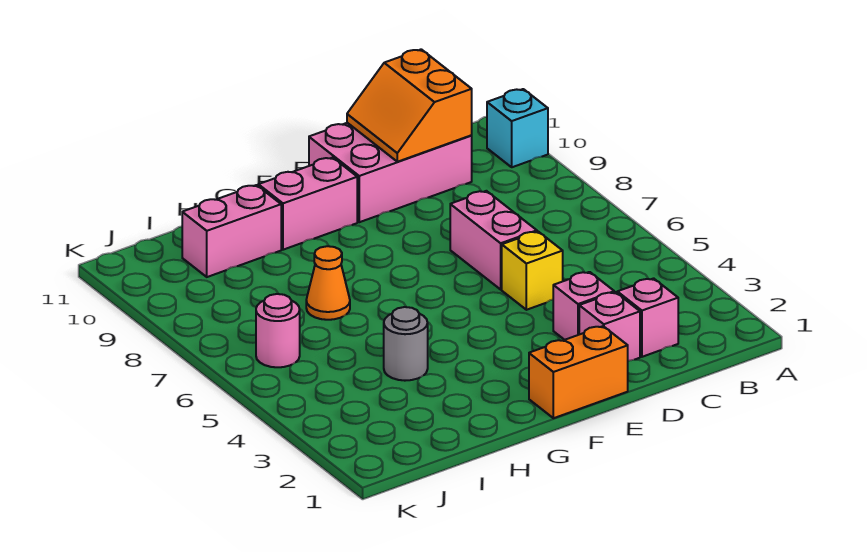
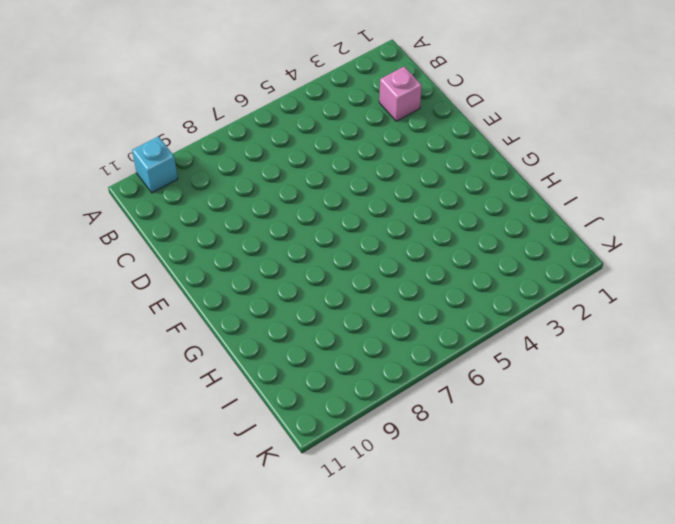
none -> pink 2x3 brick [309,123,472,222]
none -> pink 1x1 brick [579,292,640,361]
none -> pink 1x1 brick [553,272,614,340]

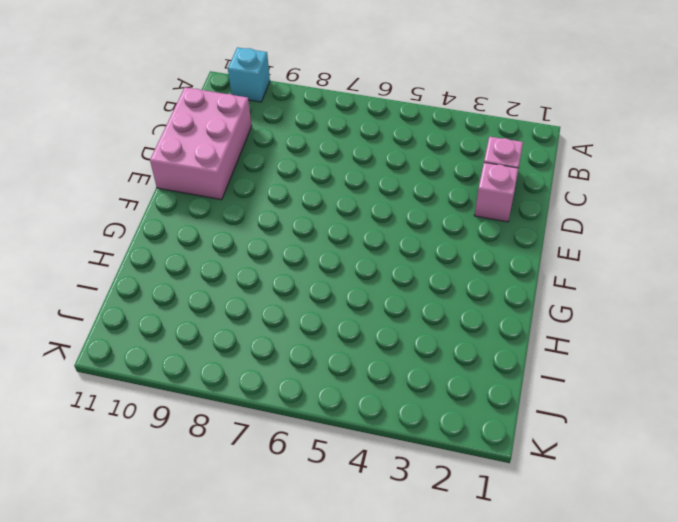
none -> pink 1x1 brick [553,272,614,340]
none -> yellow 1x1 brick [502,232,563,310]
none -> pink 1x2 brick [450,191,537,289]

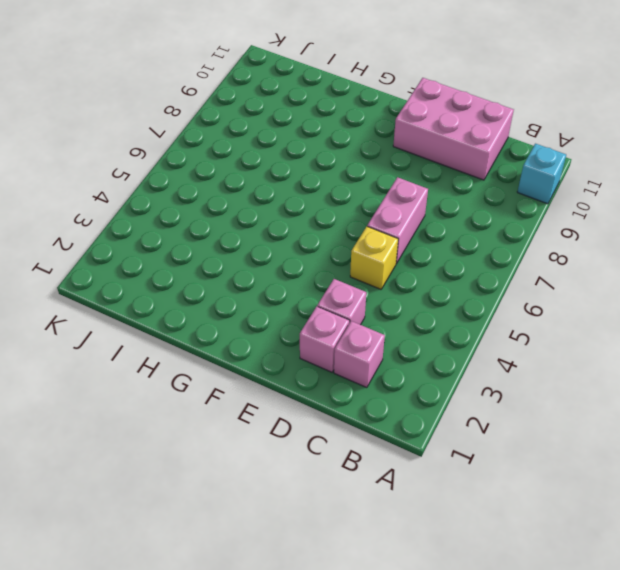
none -> orange 1x2 brick [529,326,628,418]
none -> pink 1x2 brick [258,158,357,250]
none -> grey 1x1 round brick [384,307,428,381]

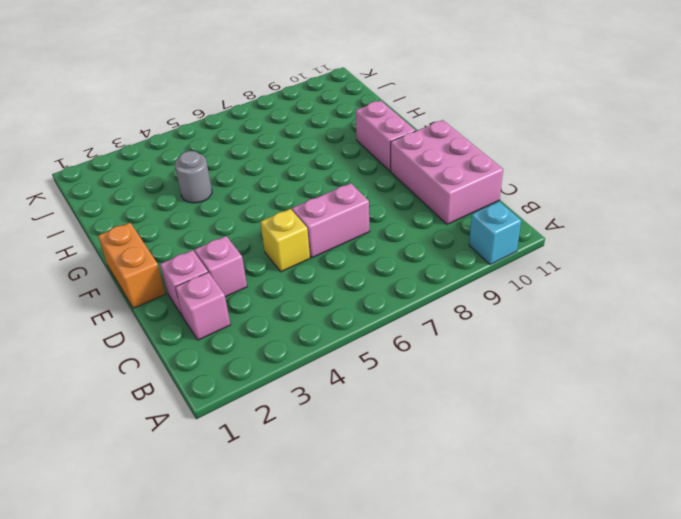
none -> orange 1x1 cone [306,246,350,320]
none -> pink 1x2 brick [182,185,281,277]
none -> pink 1x1 round brick [256,294,300,367]

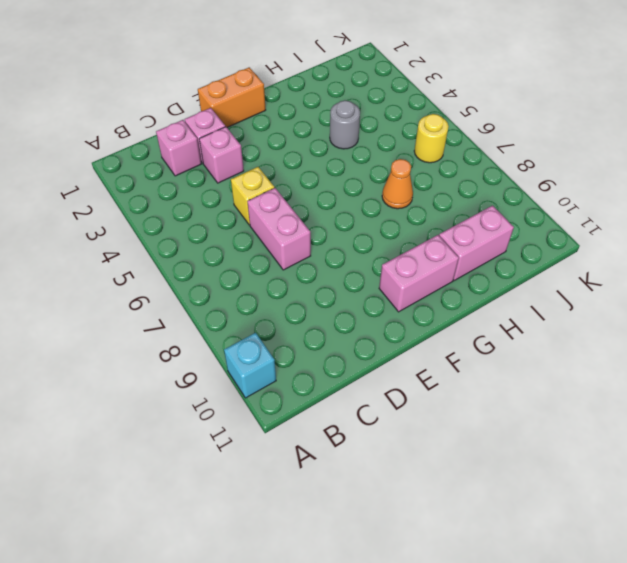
yellow 1x1 round brick [414,114,449,163] -> pink 1x1 round brick [256,294,300,367]
none -> pink 2x3 brick [309,123,472,222]
none -> orange 2x2 slope [347,49,472,162]

